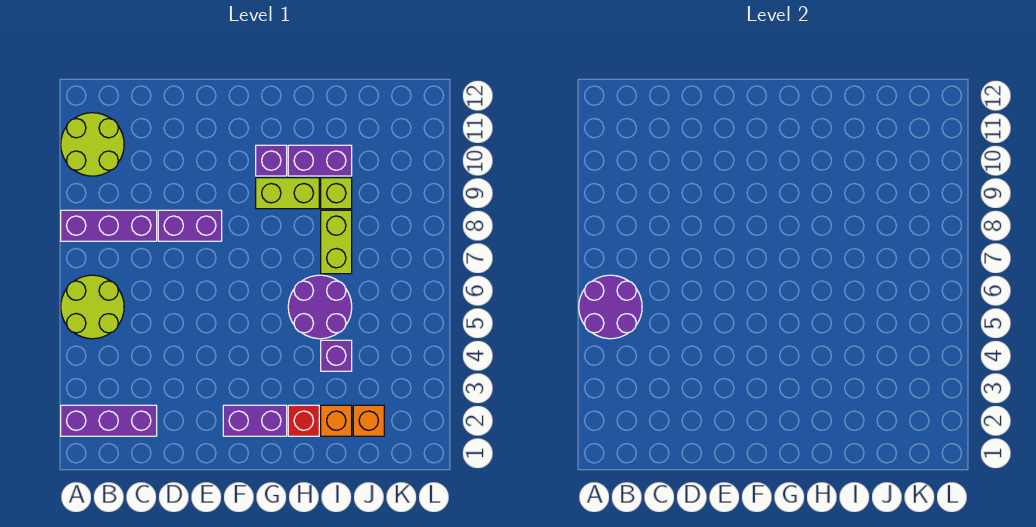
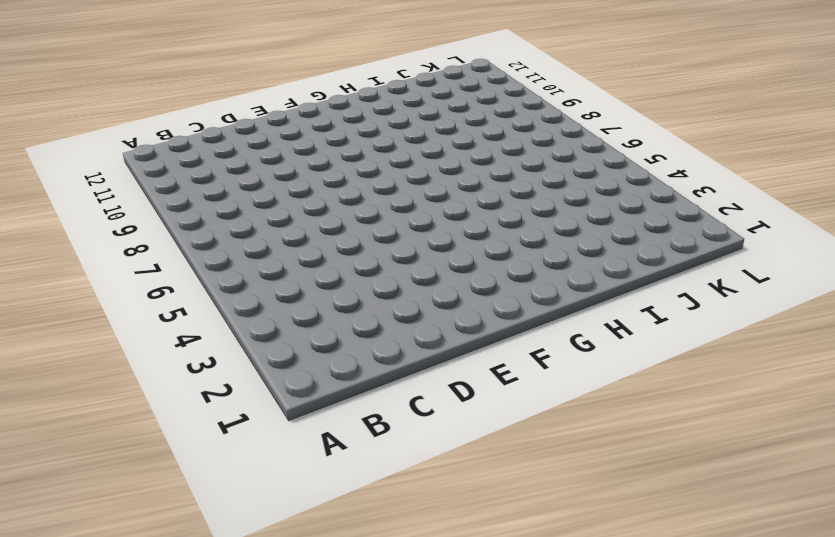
none -> purple 1x3 brick [61,405,157,436]
none -> lime 2x2 round brick [61,275,124,339]
none -> purple 1x3 brick [61,210,157,241]

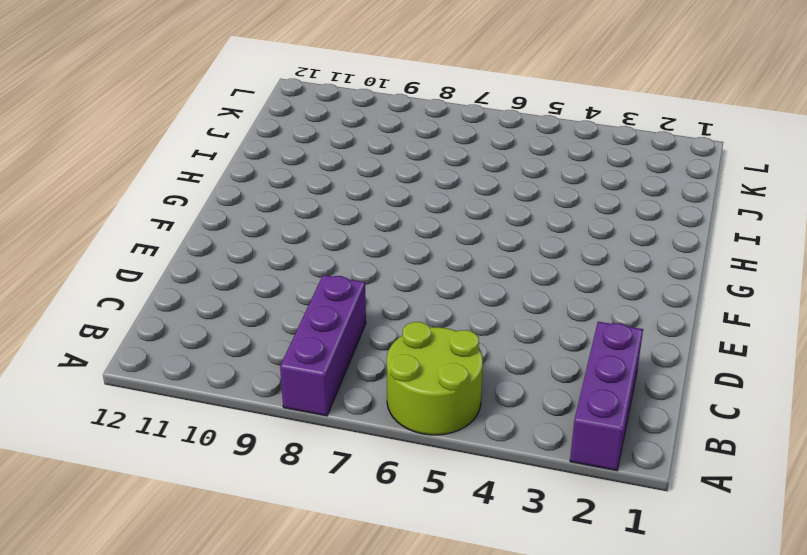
none -> lime 2x2 round brick [61,113,124,176]
none -> purple 1x2 brick [158,210,222,241]
none -> purple 1x2 brick [223,405,287,436]

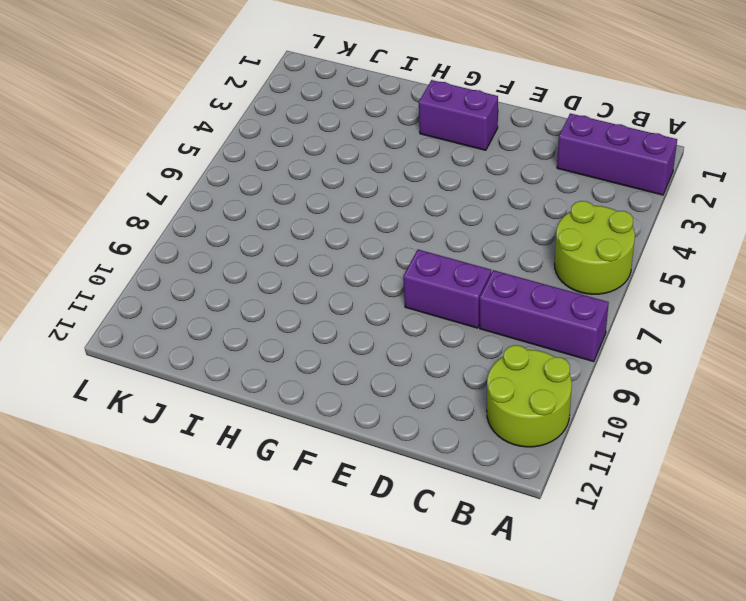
none -> lime 1x2 brick [256,178,319,209]
none -> purple 1x1 brick [256,145,287,176]
none -> red 1x1 brick [288,405,319,436]

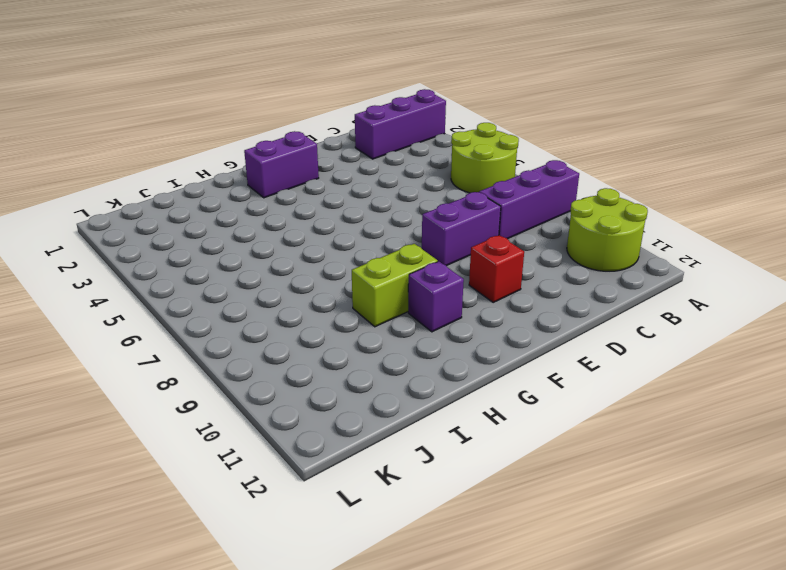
red 1x1 brick [469,235,524,302] -> red 1x1 brick moved to [288,405,319,436]
none -> purple 2x2 round brick [288,275,352,339]
none -> purple 1x2 brick [288,145,352,176]
none -> orange 1x1 brick [321,405,352,436]

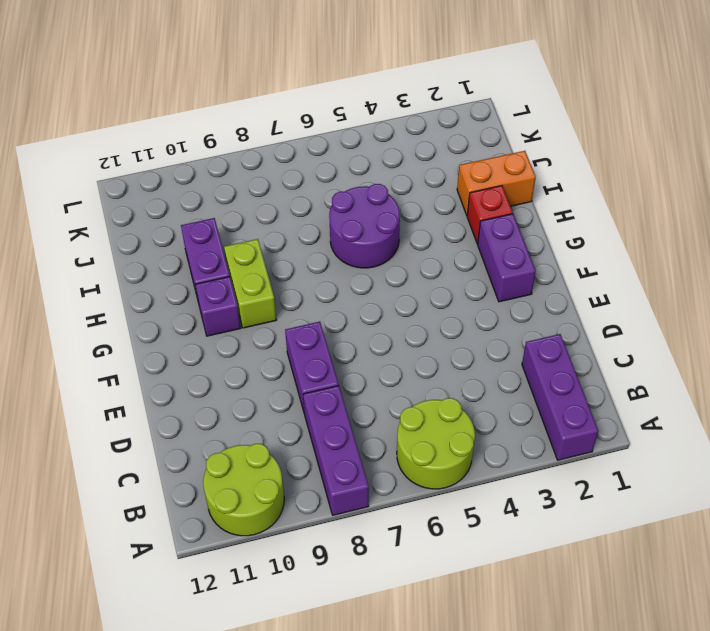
orange 1x2 brick [457,151,536,215] -> orange 1x1 brick [321,405,352,436]
none -> purple 1x1 brick [321,340,352,371]
none -> lime 1x2 brick [321,210,352,274]
none -> lime 1x1 brick [321,178,352,209]

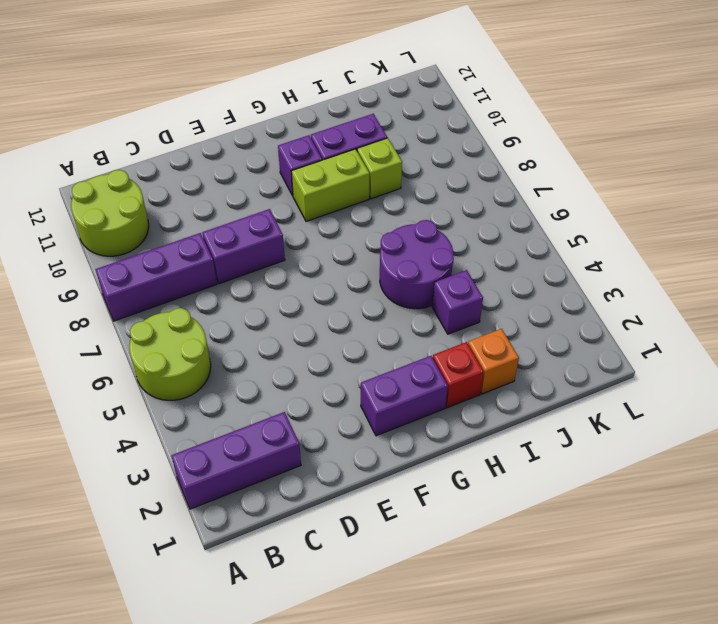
none -> lime 1x2 brick [321,210,352,274]
none -> orange 1x1 brick [353,405,384,436]
none -> purple 2x2 round brick [579,275,642,339]

